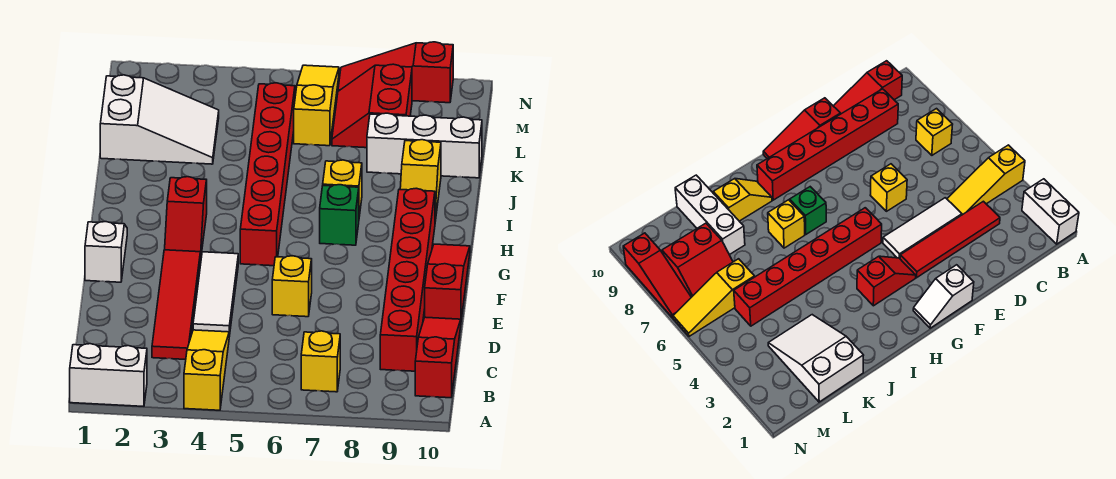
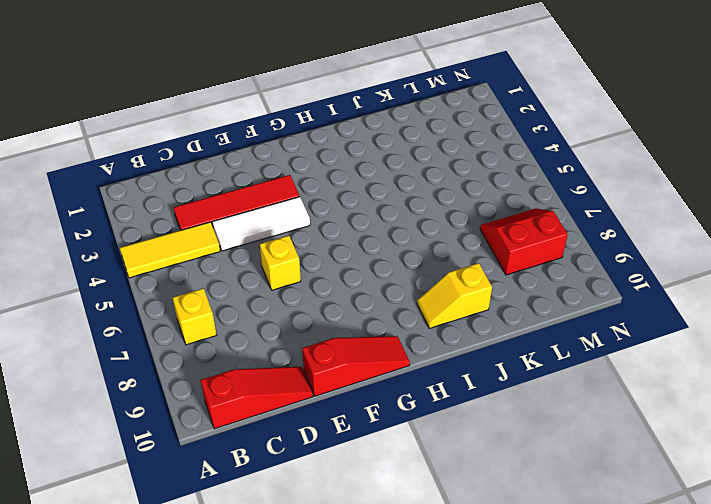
yellow 1x3 tile [120,222,220,278] -> yellow 1x3 slope [184,330,229,410]
none -> white 1x2 brick [70,344,147,406]
none -> red 1x6 brick [380,188,435,371]
none -> white 1x2 slope [85,222,127,282]

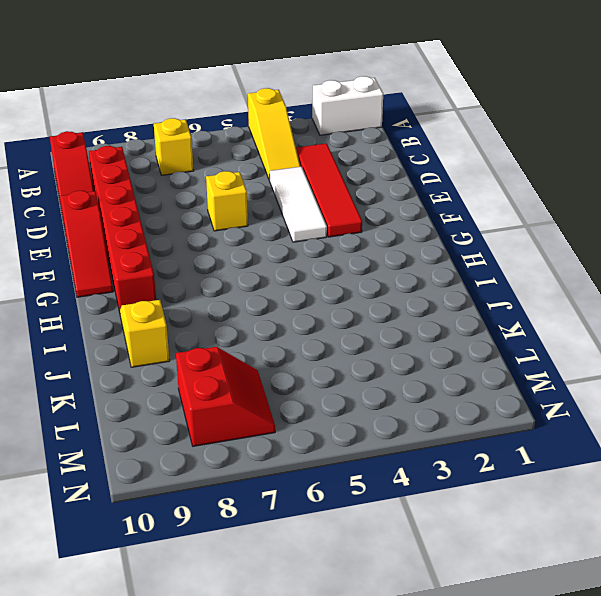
none -> white 1x2 slope [85,222,127,282]
none -> red 1x2 slope [165,177,207,262]
none -> red 1x6 brick [240,83,295,266]

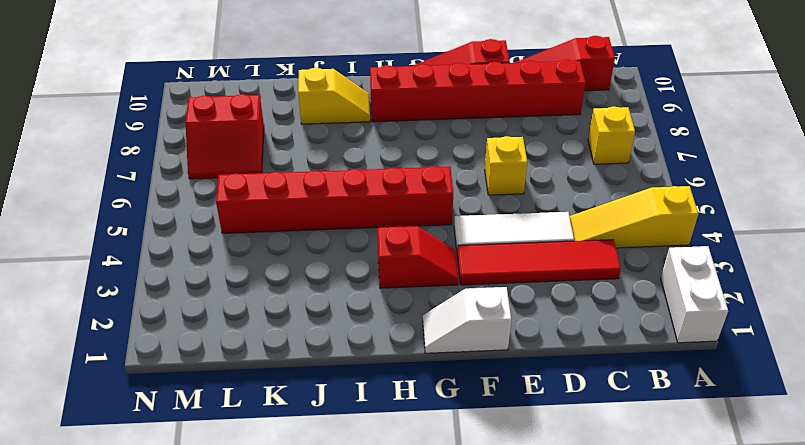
none -> green 1x1 brick [320,185,359,245]
none -> yellow 1x1 brick [323,160,362,216]
none -> white 2x3 slope [100,75,219,164]

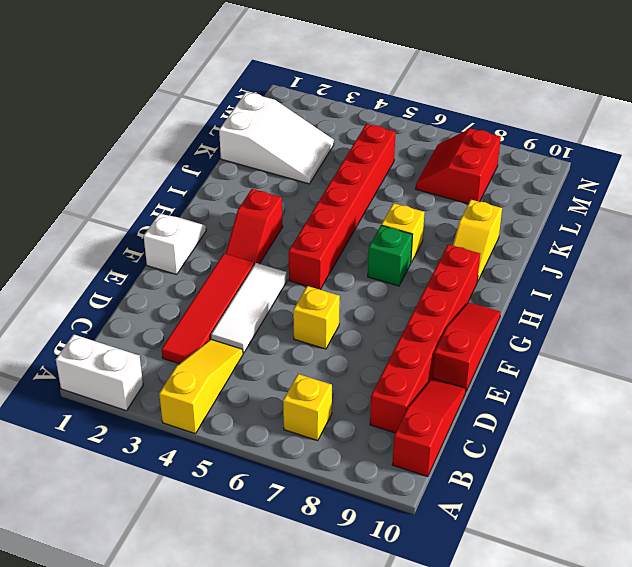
none -> white 1x3 brick [367,113,482,178]
none -> yellow 1x3 slope [294,65,339,146]
none -> red 1x3 slope [338,42,453,103]

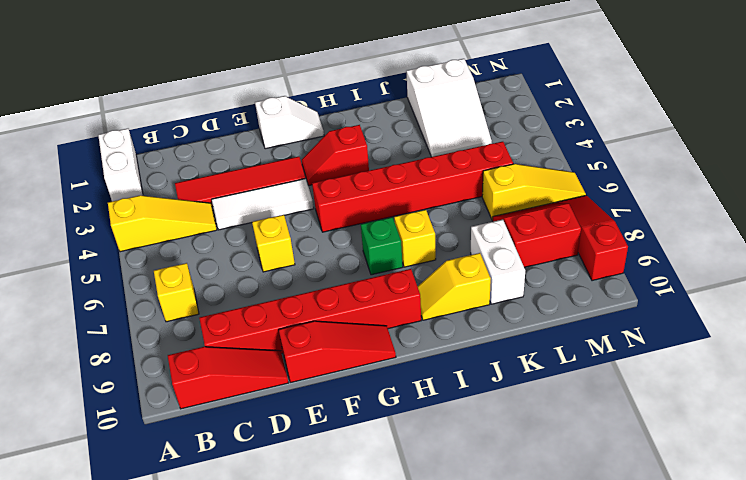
white 1x2 brick [471,220,525,304] -> white 1x3 brick [367,113,482,178]

